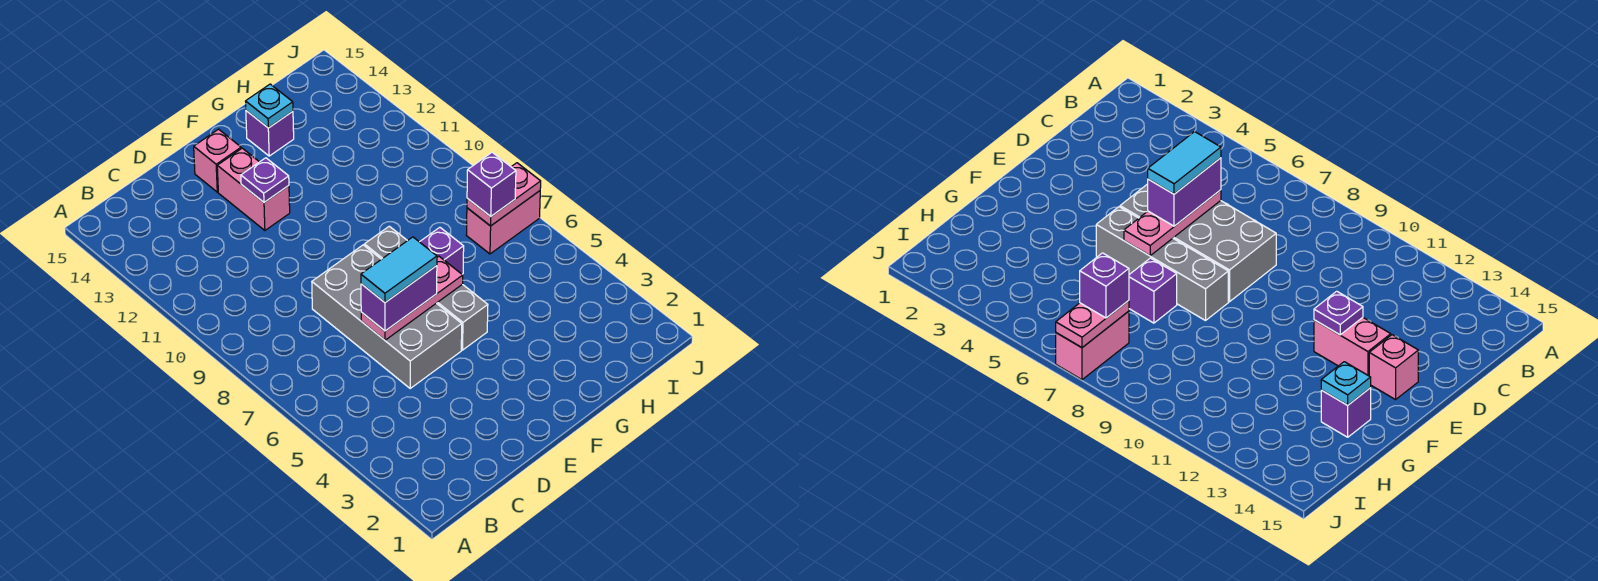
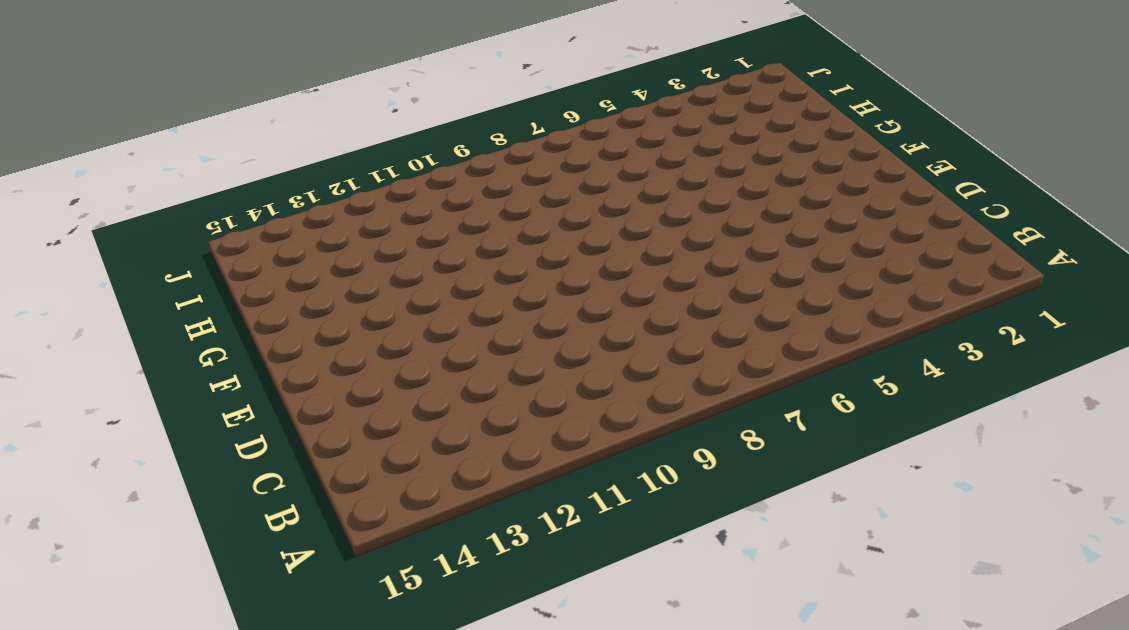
none -> grey 2x4 brick [312,245,462,388]
none -> pink 1x2 brick [217,148,290,230]
none -> pink 1x1 brick [194,129,241,192]

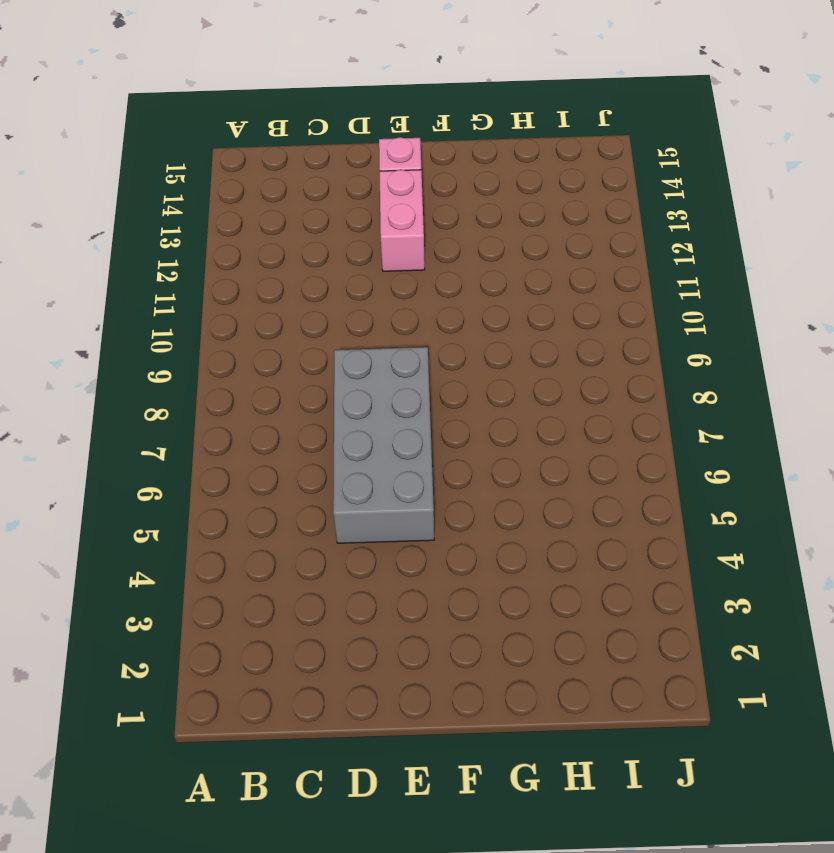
none -> grey 1x4 brick [364,226,488,350]
none -> purple 1x1 brick [420,227,464,274]
none -> purple 1x1 brick [246,111,294,156]

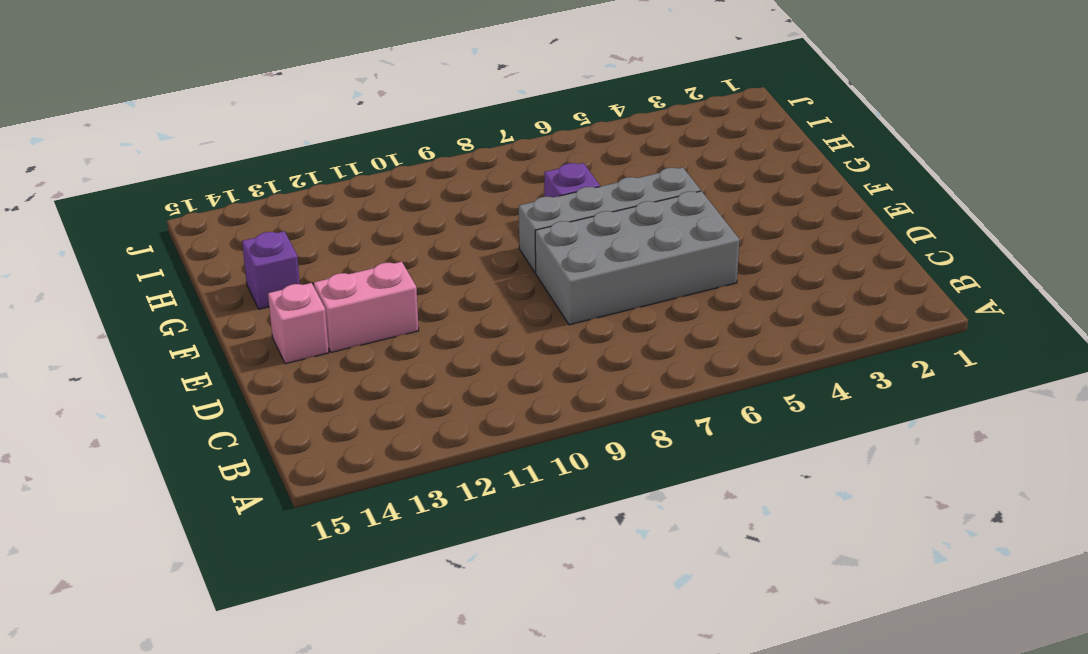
none -> pink 1x2 brick [466,191,540,254]
none -> pink 1x3 plate [361,256,463,340]
none -> purple 1x1 plate [241,158,289,202]

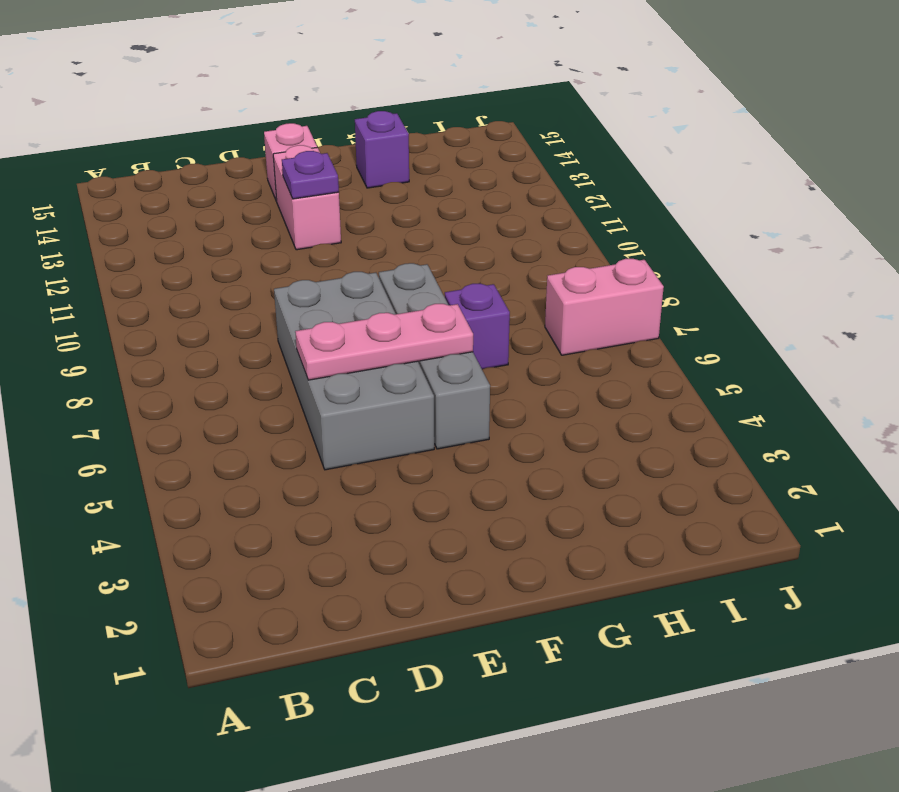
none -> cyan 1x1 plate [246,84,293,128]
none -> pink 1x2 plate [467,163,541,226]
none -> purple 1x2 brick [361,266,437,331]

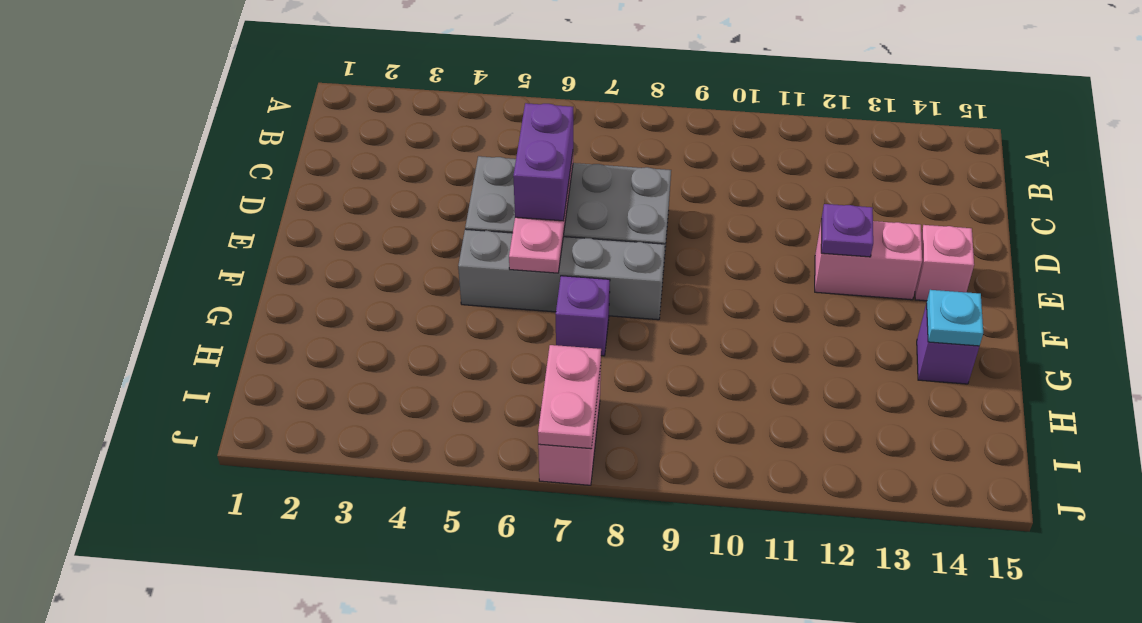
none -> purple 1x1 brick [467,152,516,216]
none -> cyan 1x2 tile [361,237,437,302]

